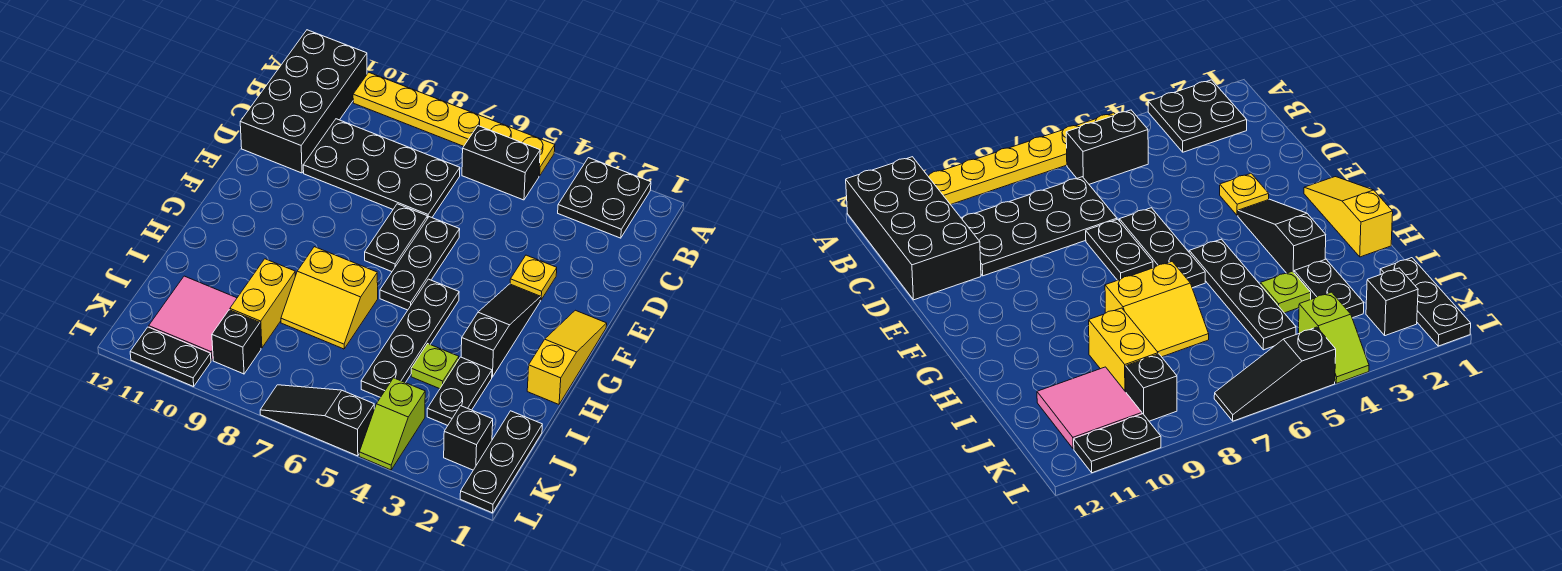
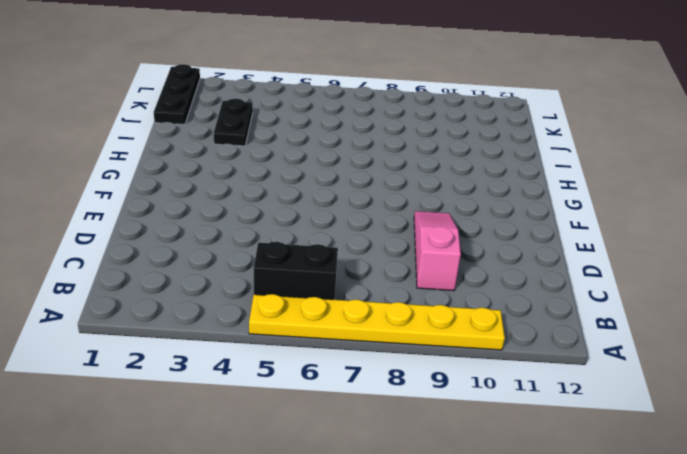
pink 1x3 slope [414,211,461,291] -> black 2x4 plate [303,119,460,219]
none -> black 2x2 plate [558,158,651,238]
none -> black 2x4 brick [240,30,367,173]
none -> yellow 1x1 plate [510,255,557,300]

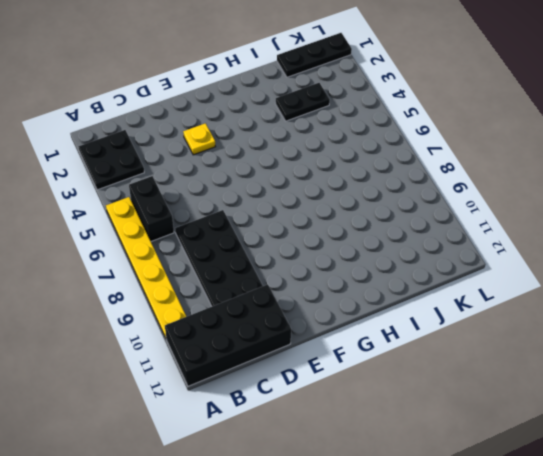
none -> black 1x3 plate [380,217,460,310]
none -> black 1x2 plate [365,204,427,272]
none -> yellow 1x3 slope [527,310,607,404]

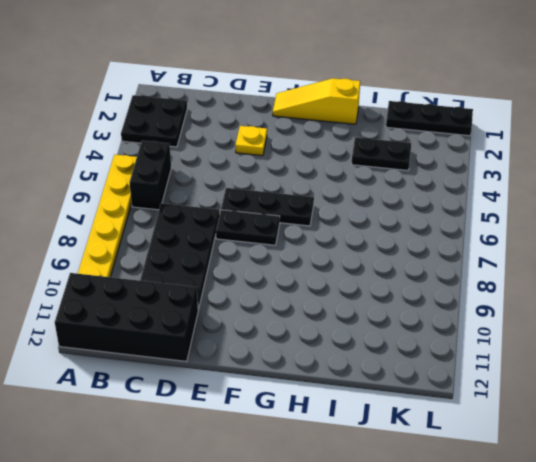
none -> black 1x3 slope [461,284,541,377]
none -> black 1x4 plate [361,279,459,397]
none -> yellow 2x2 slope [281,247,378,349]

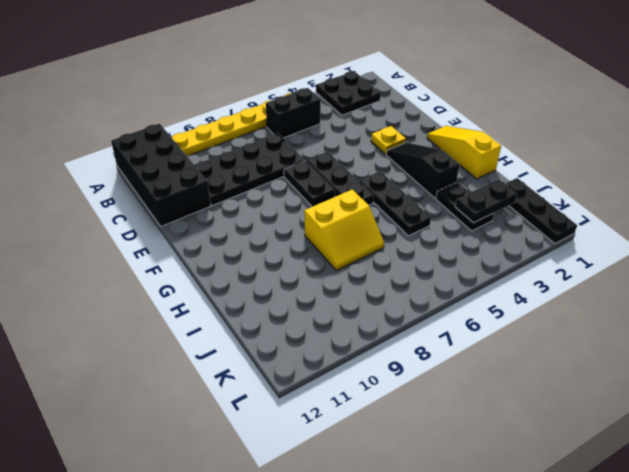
black 1x3 plate [359,171,431,236] -> black 1x4 plate [361,279,459,397]
black 1x2 plate [455,179,517,223] -> black 1x2 plate moved to [130,327,211,387]
none -> lime 1x1 plate [411,344,459,389]
none -> yellow 1x2 brick [230,259,295,348]
none -> pink 2x2 tile [149,276,237,360]

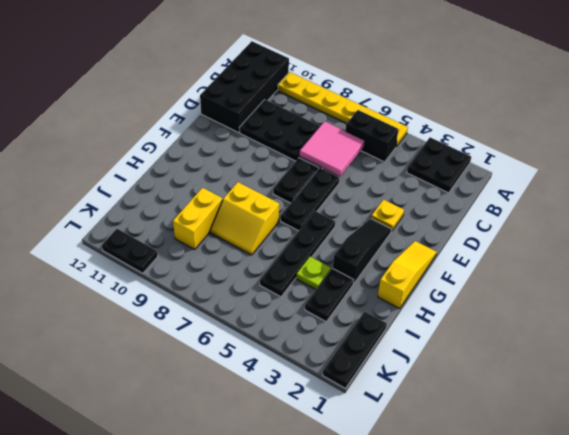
pink 2x2 tile [300,121,365,176] -> pink 2x2 tile moved to [149,276,237,360]
none -> black 1x1 brick [444,406,493,470]
none -> lime 1x2 slope [359,378,425,470]
none -> black 1x1 brick [212,310,261,374]

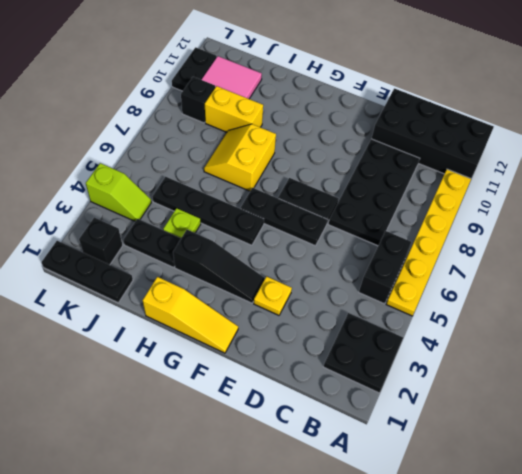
lime 1x2 slope [86,163,151,221] -> lime 1x2 slope turned to [359,378,425,470]
none -> black 1x3 slope [260,385,374,456]

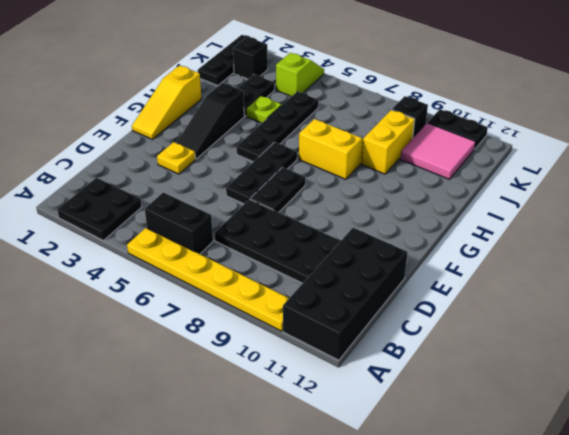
none -> black 1x3 slope [260,385,374,456]

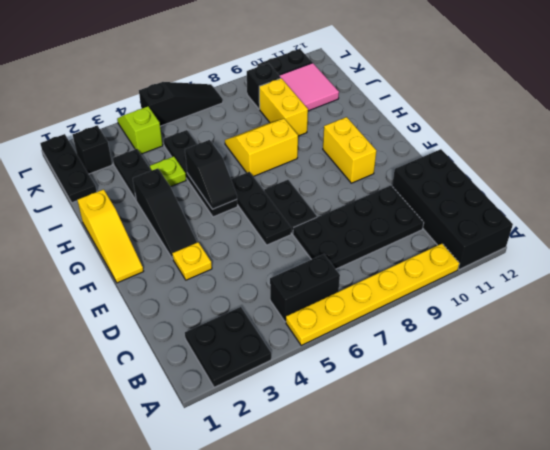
yellow 1x2 brick [323,117,376,183] -> none
black 1x2 slope [185,140,237,209] -> none

